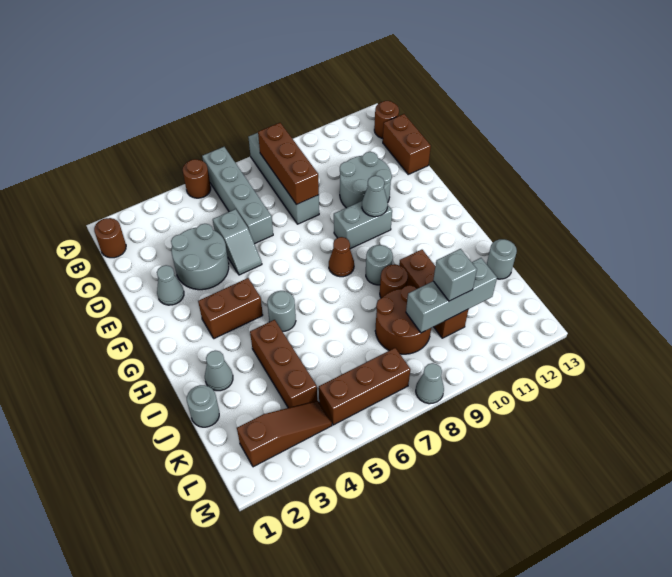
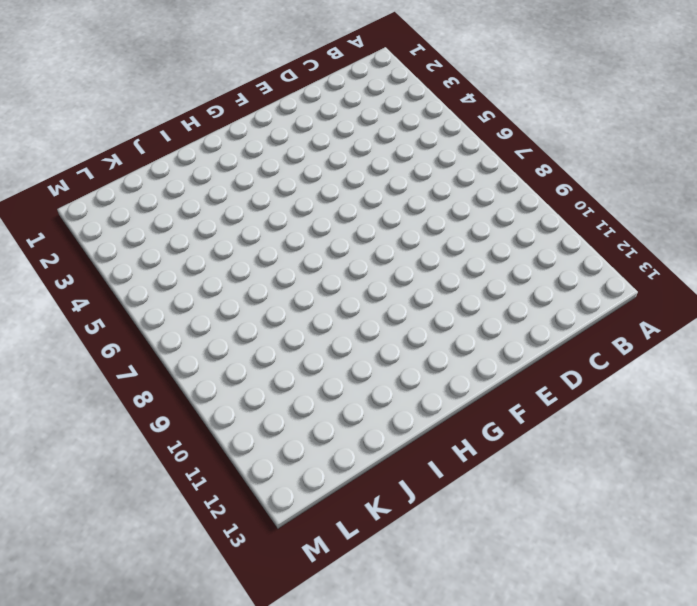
none -> brown 1x1 round brick [183,159,211,198]
none -> grey 1x4 brick [202,147,273,244]
none -> grey 1x4 brick [248,133,319,224]

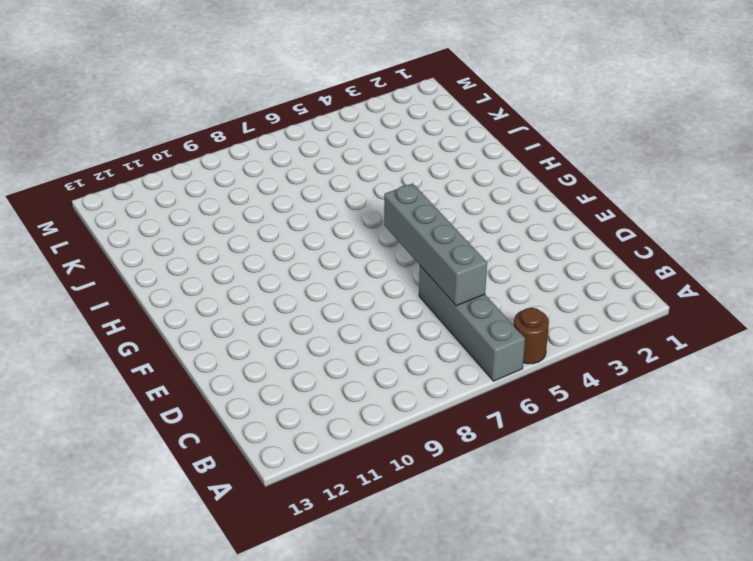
grey 1x4 brick [384,183,487,306] -> grey 1x4 brick moved to [248,133,319,224]
none -> brown 1x1 round brick [94,218,126,258]
none -> brown 1x1 round brick [374,101,399,138]
none -> brown 1x2 brick [383,114,431,174]

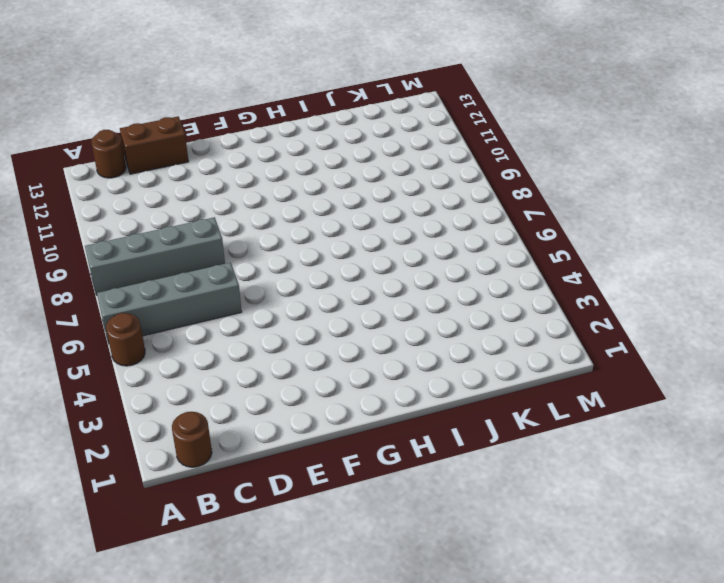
none -> grey 2x2 round brick [171,224,229,290]
none -> grey 1x2 slope [213,209,262,275]
none -> grey 2x2 round brick [340,152,392,208]

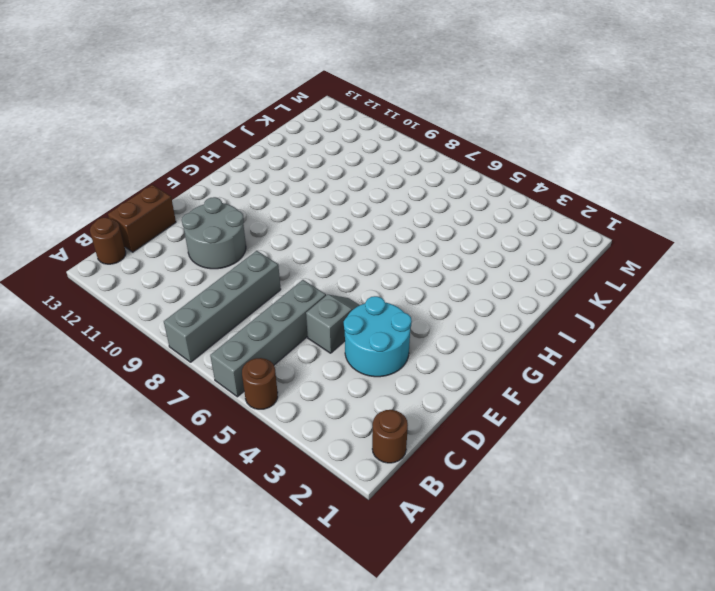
cyan 2x2 round brick [344,296,412,377] -> grey 2x2 round brick [171,224,229,290]
none -> grey 1x1 cone [157,265,184,305]
none -> grey 1x2 brick [334,201,392,249]
none -> brown 1x2 brick [198,278,263,339]

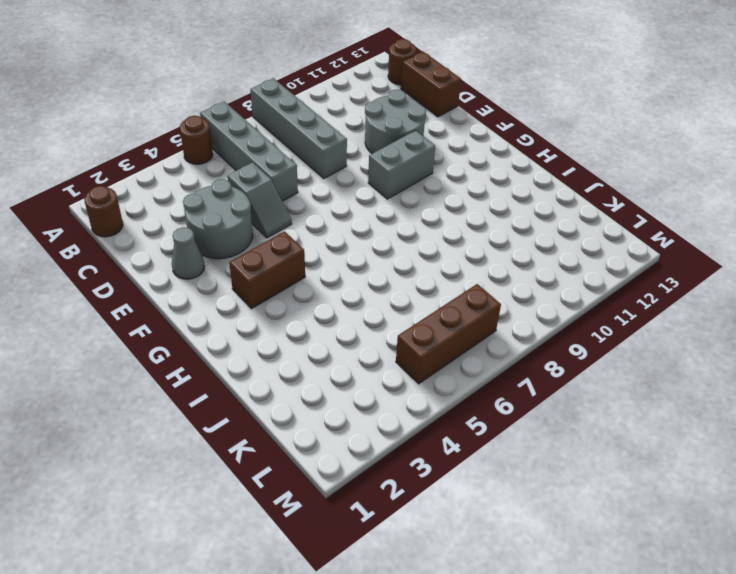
none -> brown 1x1 cone [329,237,354,277]
none -> grey 1x1 round brick [267,291,296,331]
none -> grey 1x1 round brick [366,245,393,285]

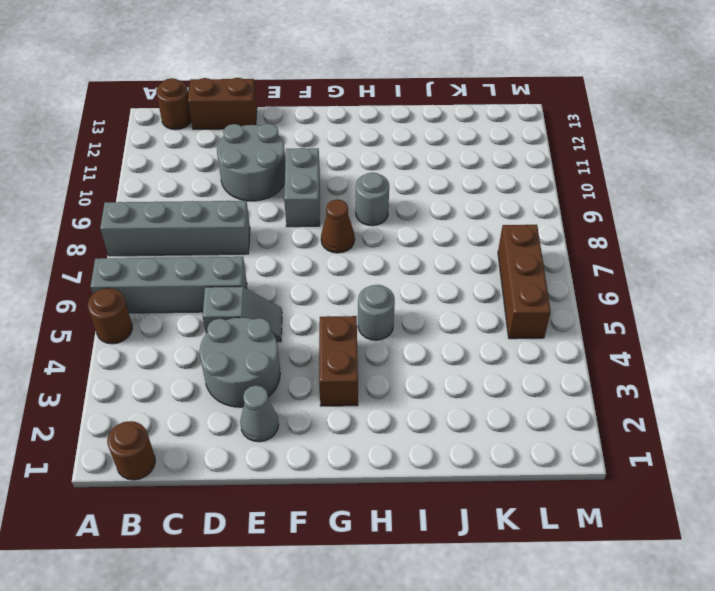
none -> grey 1x1 cone [205,351,233,391]
none -> brown 1x3 brick [250,320,317,408]
none -> brown 1x1 round brick [380,265,408,298]

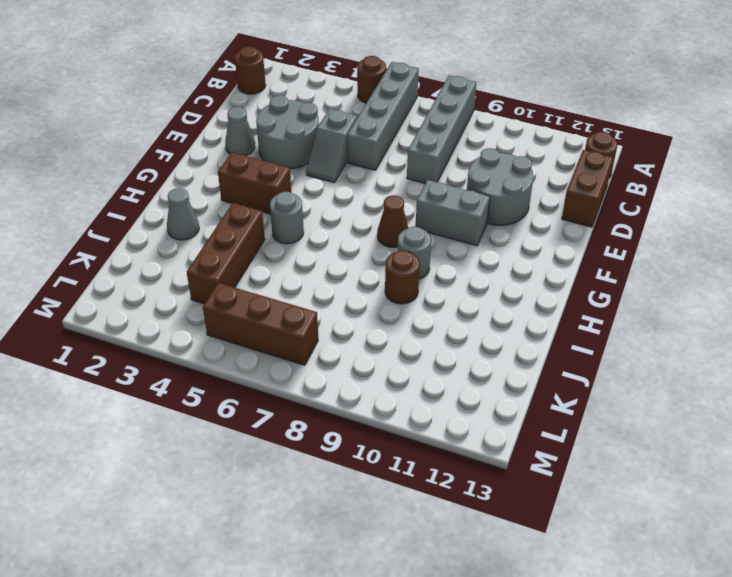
none -> brown 1x3 brick [399,250,468,338]
none -> grey 1x1 round brick [187,385,219,427]
none -> brown 2x2 round brick [375,285,431,354]

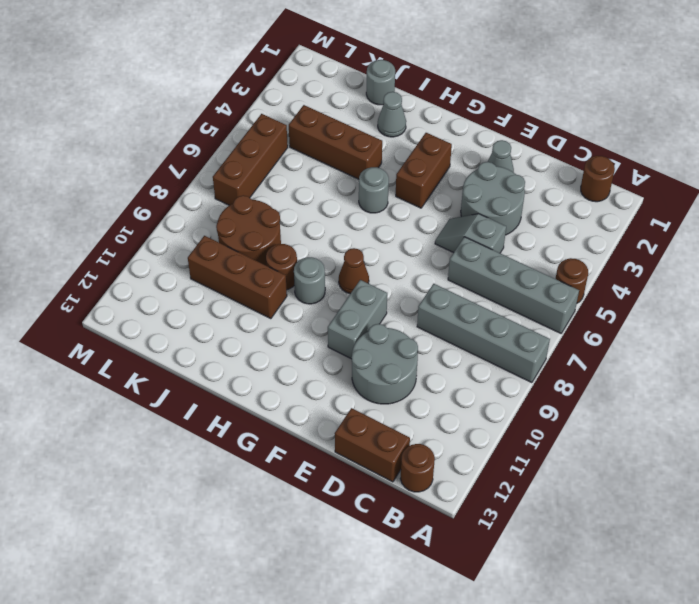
none -> grey 1x1 round brick [487,239,517,279]
none -> brown 1x3 slope [237,401,332,467]
none -> grey 1x1 cone [416,363,444,404]

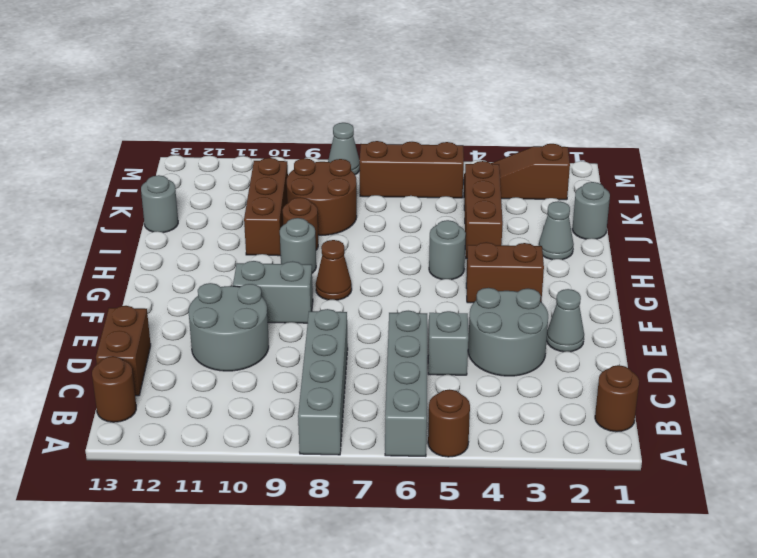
none -> brown 1x3 brick [258,123,319,205]
none -> grey 1x1 cone [362,176,388,217]
none -> grey 1x3 brick [406,258,497,333]

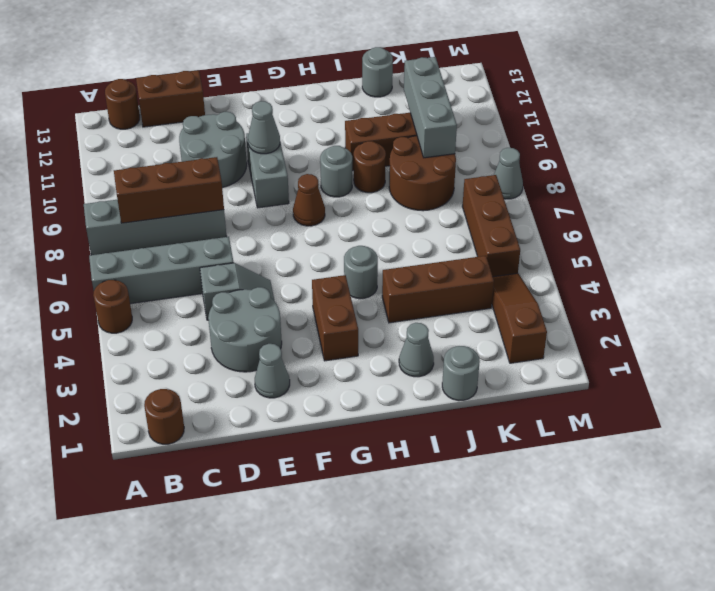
none -> grey 1x1 brick [433,249,477,301]

